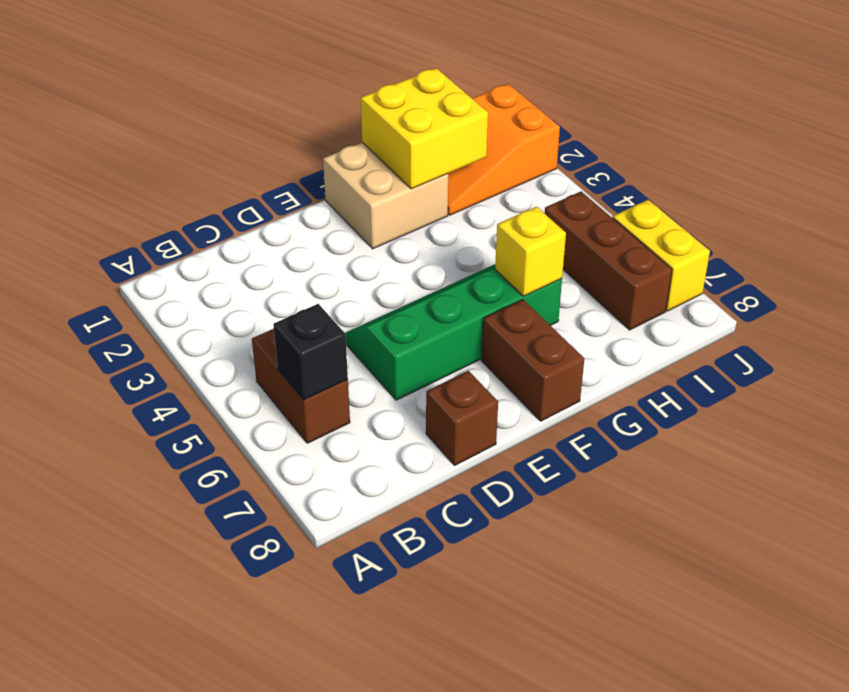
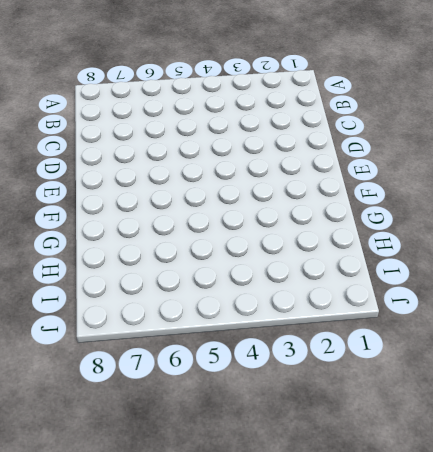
none -> brown 1x2 brick [252,329,350,443]
none -> green 2x4 slope [345,264,562,400]

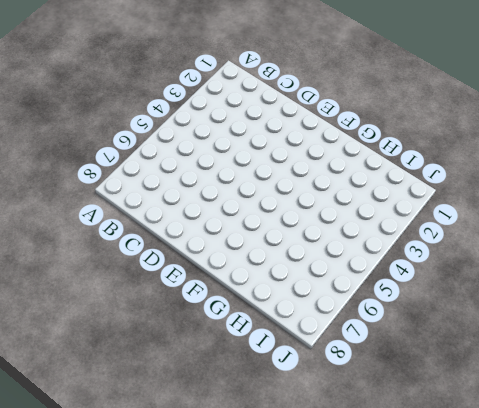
none -> brown 1x2 brick [252,329,350,443]
none -> green 2x4 slope [345,264,562,400]

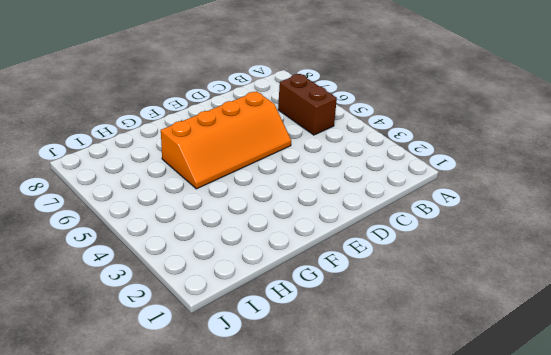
orange 2x4 slope [161,91,291,189] -> green 2x4 slope [345,264,562,400]
none -> brown 1x1 brick [426,371,498,465]
none -> tan 2x2 brick [323,142,448,249]

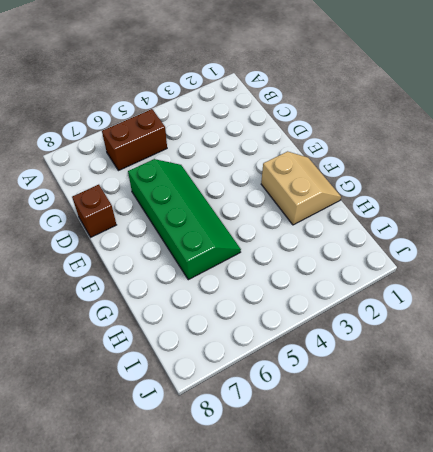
tan 2x2 slope [261,151,341,225] -> tan 2x2 brick [323,142,448,249]
none -> brown 1x2 brick [482,300,584,421]
none -> orange 2x3 slope [448,84,560,215]

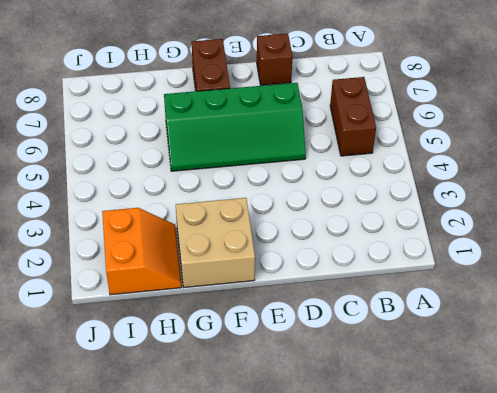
orange 2x2 slope [102,208,182,295] -> orange 2x3 slope [448,84,560,215]
none -> brown 1x3 brick [545,192,672,330]
none -> yellow 1x2 brick [613,200,710,311]

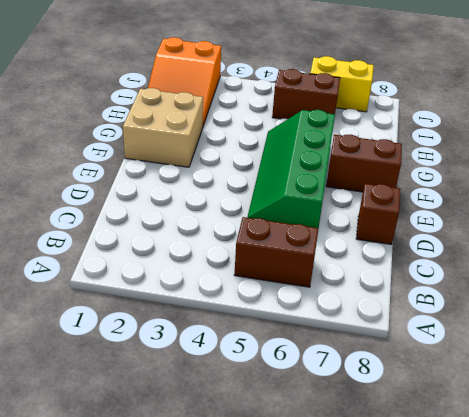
brown 1x2 brick [272,69,340,119] -> brown 1x3 brick [545,192,672,330]
none -> black 1x1 brick [273,304,348,400]
none -> yellow 2x2 brick [361,68,488,189]

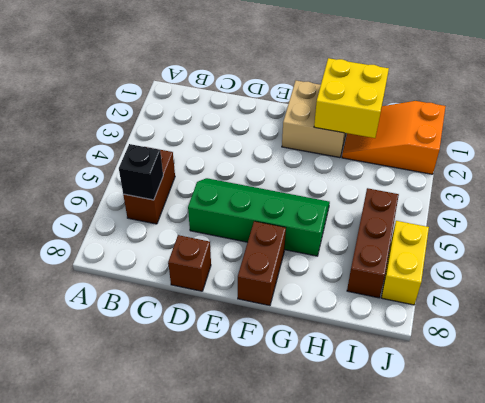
none -> yellow 1x1 brick [495,207,566,296]

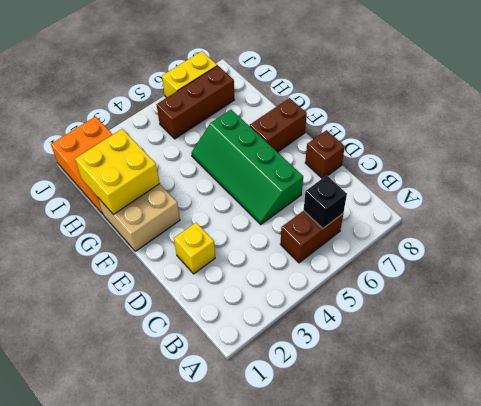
yellow 1x1 brick [174,223,215,274] -> yellow 1x1 brick moved to [495,207,566,296]

